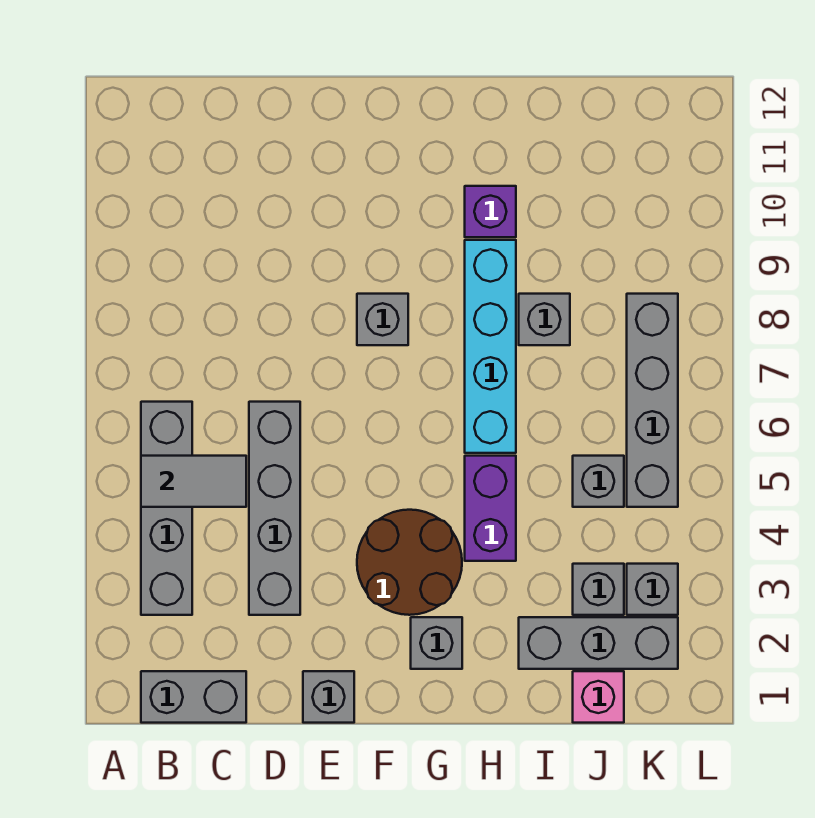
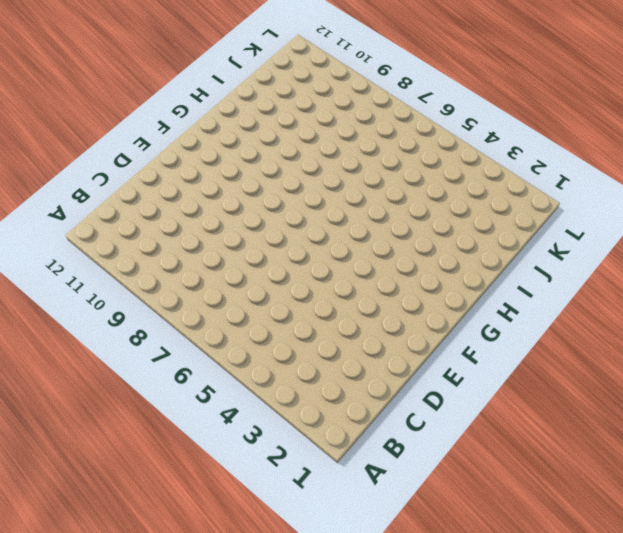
none -> grey 1x2 brick [141,671,246,723]
none -> grey 1x4 brick [141,402,192,615]
none -> grey 1x4 brick [249,402,300,615]

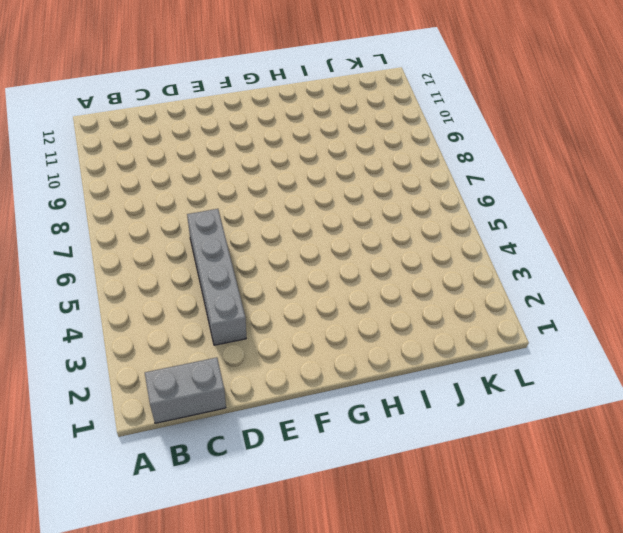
none -> grey 1x4 brick [141,402,192,615]
none -> grey 1x1 brick [303,671,354,723]
none -> brown 2x2 round brick [357,510,462,615]

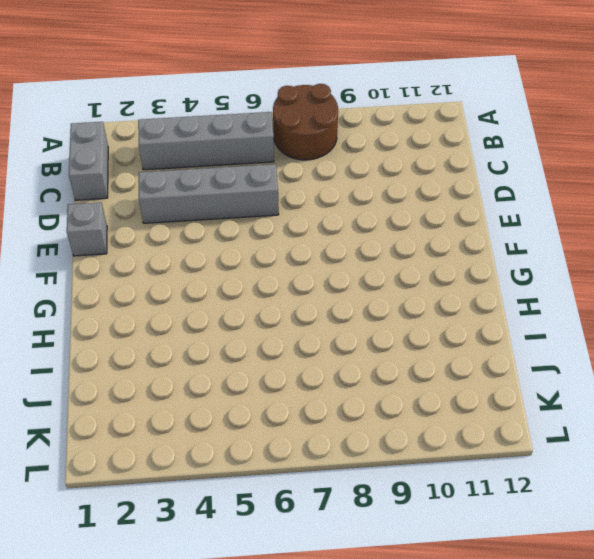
brown 2x2 round brick [273,84,338,160] -> brown 2x2 round brick moved to [357,510,462,615]
none -> grey 1x1 brick [357,294,408,345]
none -> grey 1x1 brick [411,617,462,669]
none -> purple 1x2 brick [465,456,516,561]

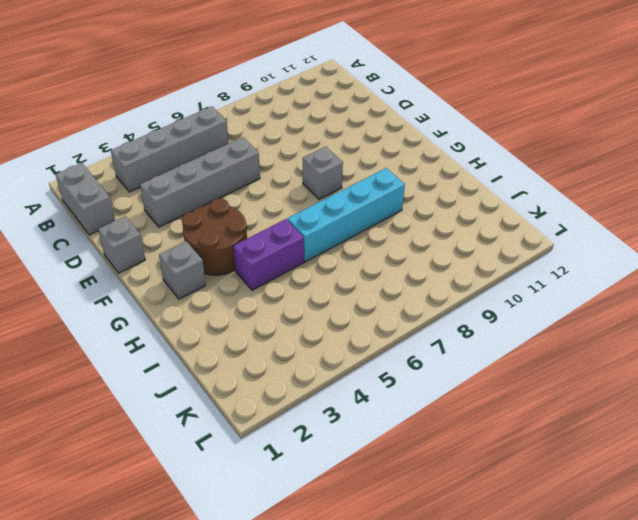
none -> purple 1x1 brick [465,186,516,237]
none -> grey 1x3 brick [519,617,678,669]
none -> grey 1x1 brick [519,294,570,345]

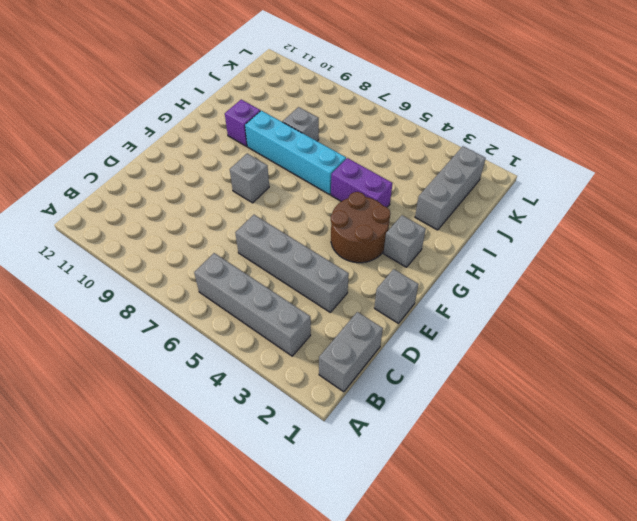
none -> pink 1x1 brick [573,671,624,723]
none -> grey 1x1 brick [573,564,624,615]
none -> grey 1x1 brick [573,456,624,507]

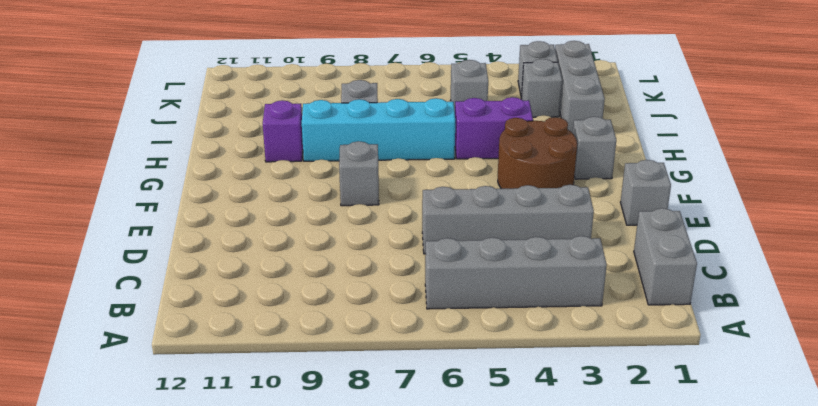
none -> pink 1x1 brick [573,671,624,723]
none -> grey 1x4 brick [627,294,678,507]
none -> grey 1x2 tile [141,456,246,507]

